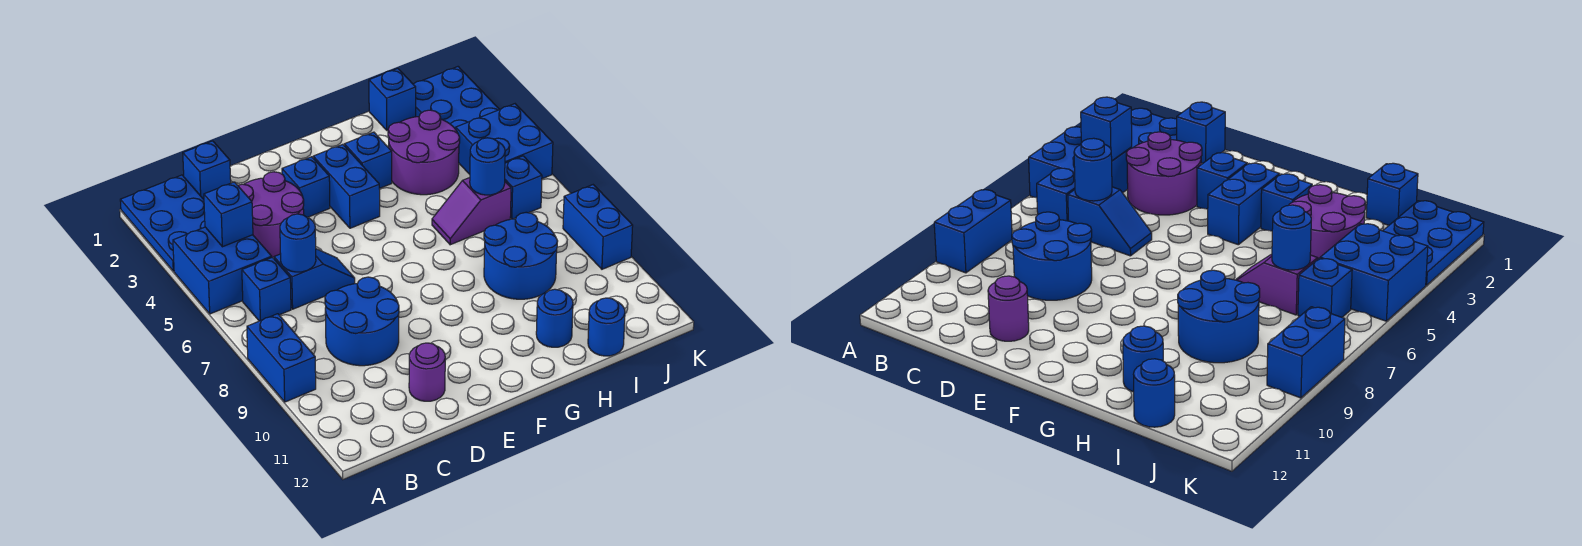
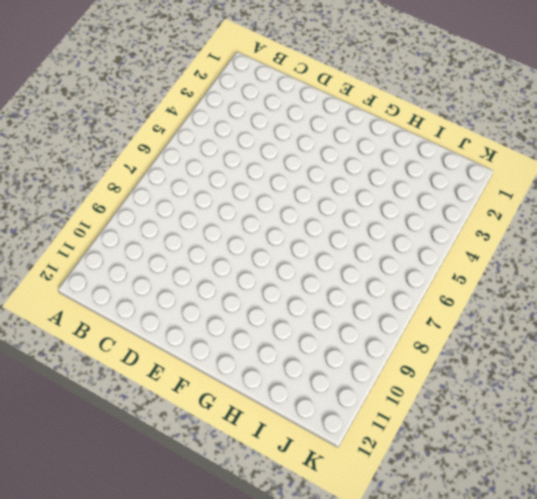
none -> blue 2x3 plate [120,175,205,271]
none -> blue 2x2 brick [173,227,272,314]
none -> blue 1x2 brick [247,314,316,402]

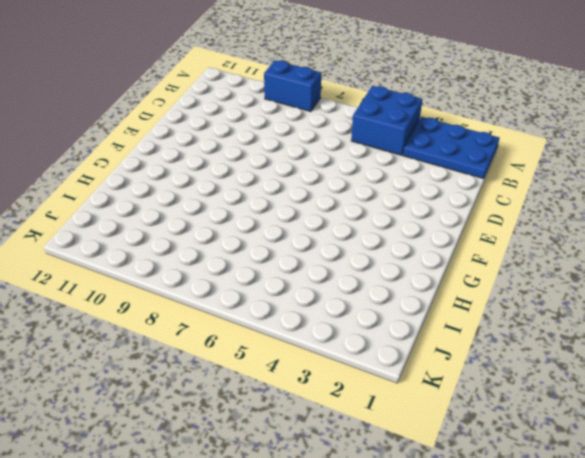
none -> blue 1x1 brick [242,257,291,321]
none -> blue 1x1 brick [183,141,231,199]
none -> purple 2x2 round brick [238,172,304,257]

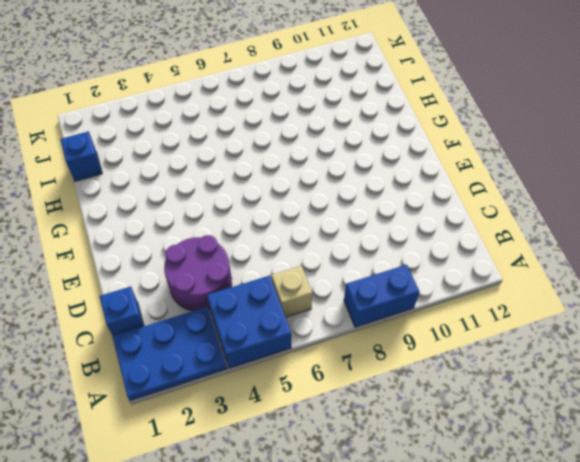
tan 1x1 brick [272,266,312,317] -> blue 1x1 brick [242,257,291,321]
none -> blue 1x2 slope [274,249,355,309]
none -> blue 2x2 round brick [325,277,399,366]
none -> purple 1x1 round brick [409,343,445,401]

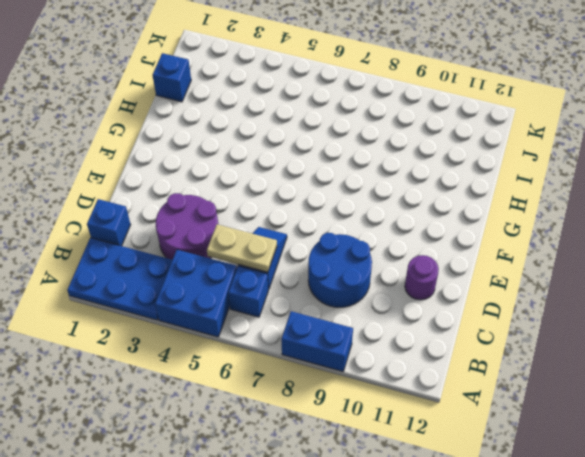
tan 1x2 plate [207,224,277,272] -> blue 1x1 round brick [280,214,316,272]
none -> blue 1x1 brick [282,157,330,217]
none -> blue 1x2 brick [313,144,380,228]
none -> blue 1x1 brick [344,132,392,189]

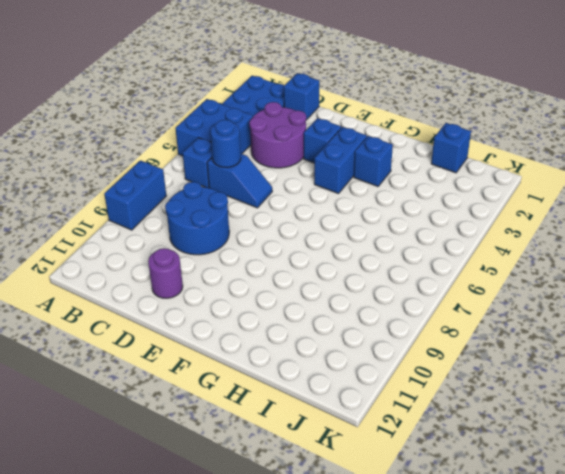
none -> purple 2x2 round brick [388,110,460,195]
none -> purple 1x2 slope [432,178,511,245]
none -> blue 2x2 round brick [484,212,558,299]

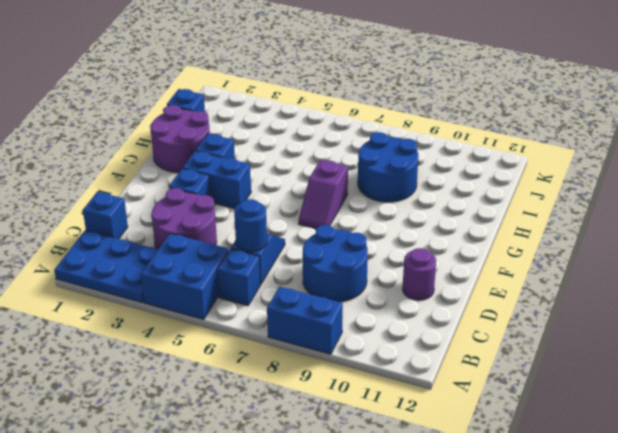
purple 1x2 slope [299,160,348,229] -> purple 1x2 slope moved to [432,178,511,245]
purple 2x2 round brick [150,105,210,173] -> purple 2x2 round brick moved to [388,110,460,195]
none -> blue 1x1 round brick [536,289,573,347]
none -> blue 1x1 round brick [588,298,625,356]
none -> blue 2x3 plate [413,67,500,129]

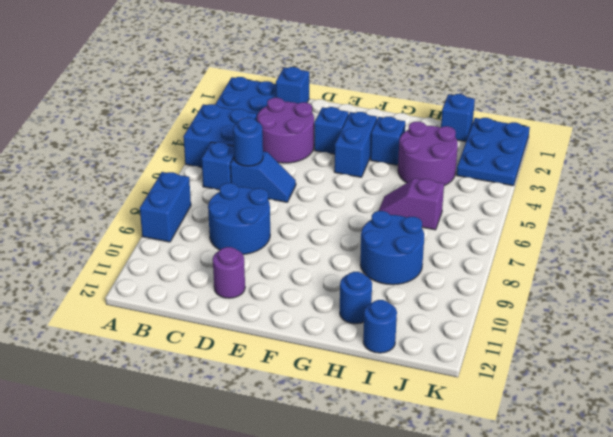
none -> blue 2x2 brick [456,104,553,179]
none -> blue 1x1 brick [505,156,542,219]
none -> blue 1x2 brick [563,185,633,269]

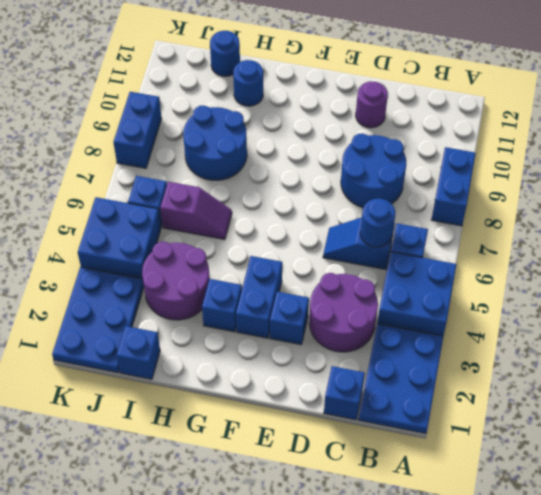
none -> blue 1x1 brick [204,182,253,247]
none -> blue 1x1 round brick [470,138,505,195]

